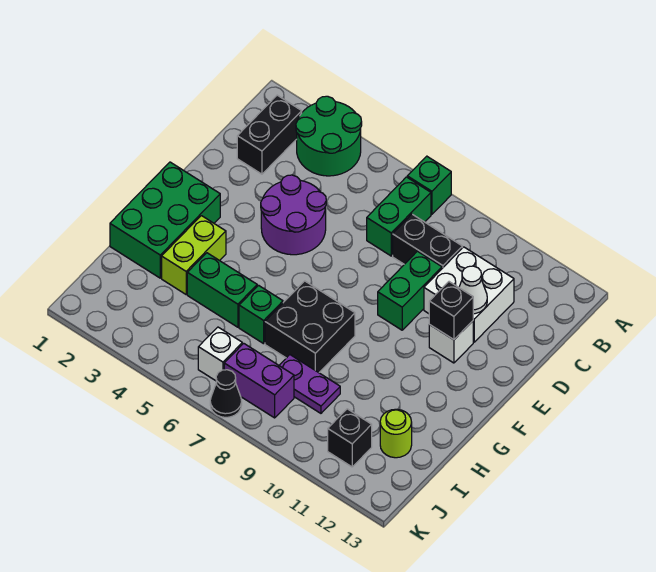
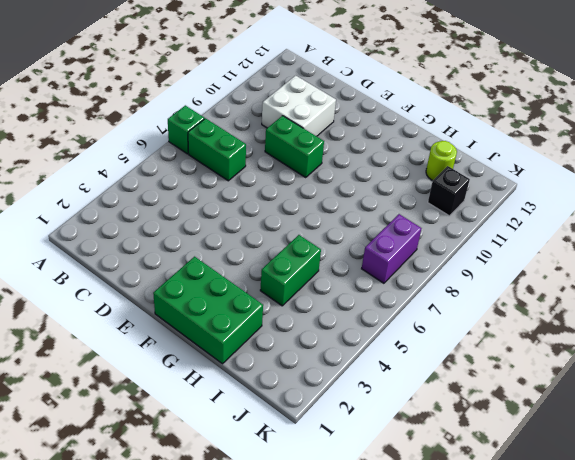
none -> green 2x2 round brick [296,96,362,176]
none -> black 1x2 brick [237,95,302,174]
none -> black 1x2 brick [393,214,462,268]

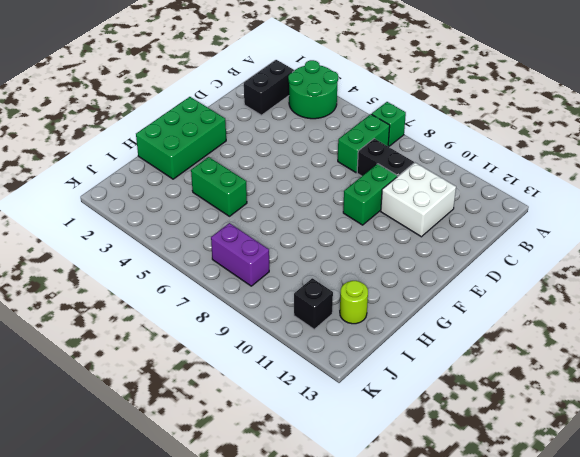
none -> purple 2x2 round brick [261,175,326,255]
none -> white 1x1 brick [429,321,473,363]
none -> lime 1x2 brick [162,216,226,294]

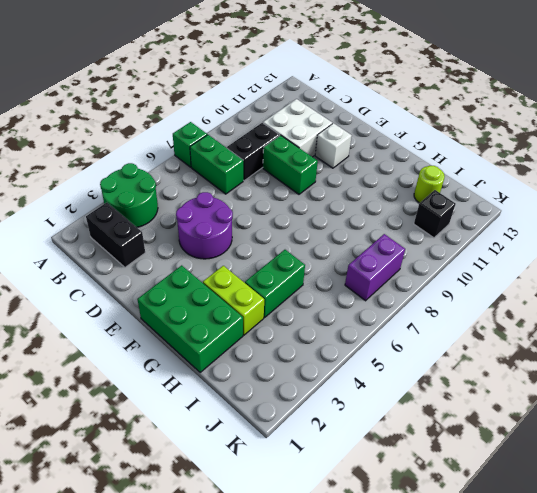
none -> black 2x2 brick [265,281,355,373]
none -> green 1x1 brick [239,285,283,344]
none -> purple 1x2 plate [279,355,340,413]

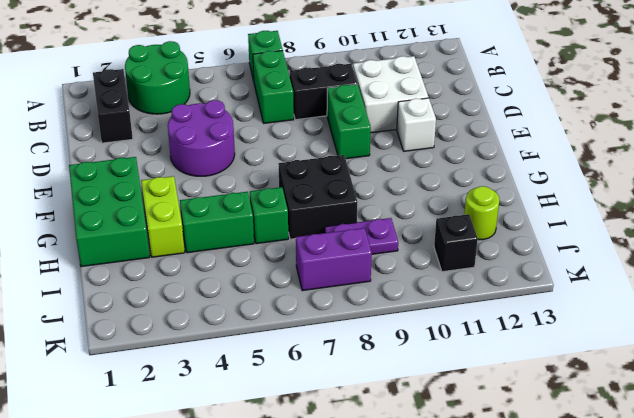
none -> white 1x1 brick [198,327,242,381]
none -> black 1x1 cone [210,370,242,417]
none -> white 1x1 cone [459,266,487,314]

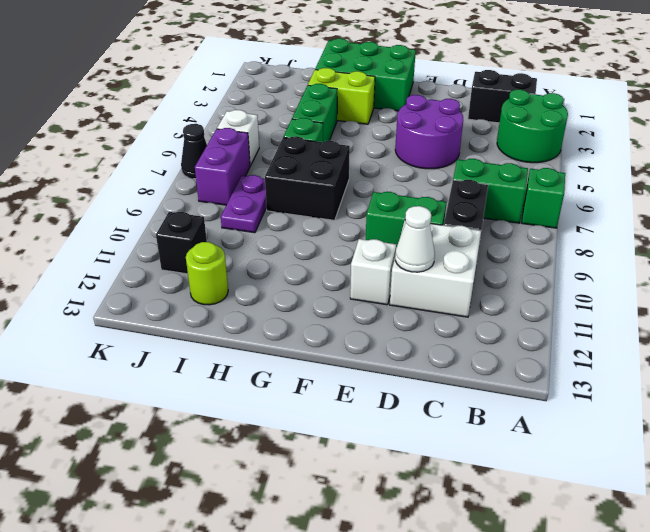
none -> black 1x1 brick [429,282,473,340]

